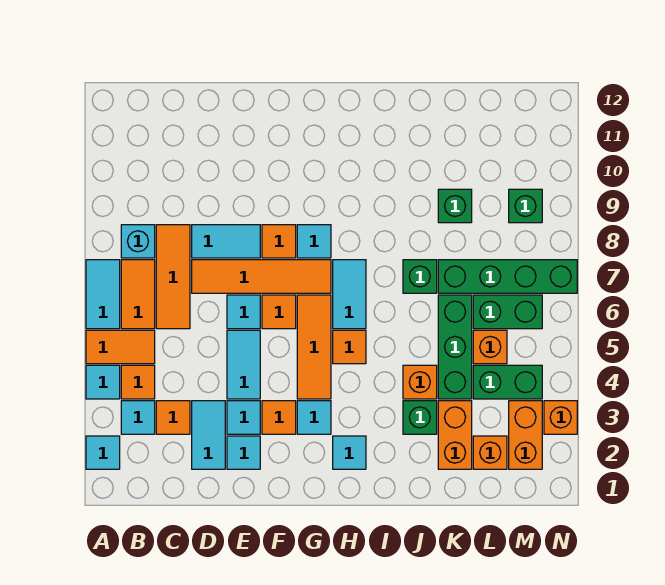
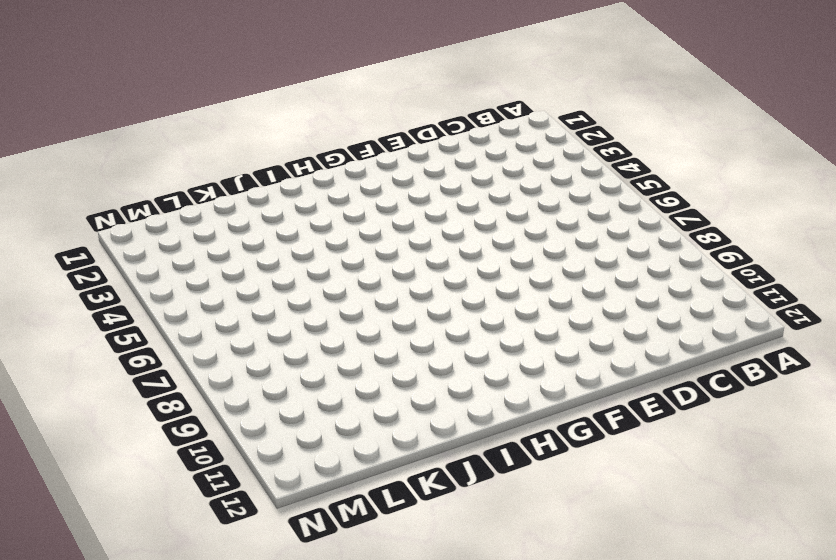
none -> cyan 1x1 tile [86,436,120,469]
none -> cyan 1x1 tile [86,365,120,399]
none -> orange 1x2 tile [86,330,155,364]
none -> cyan 1x2 tile [86,260,120,329]

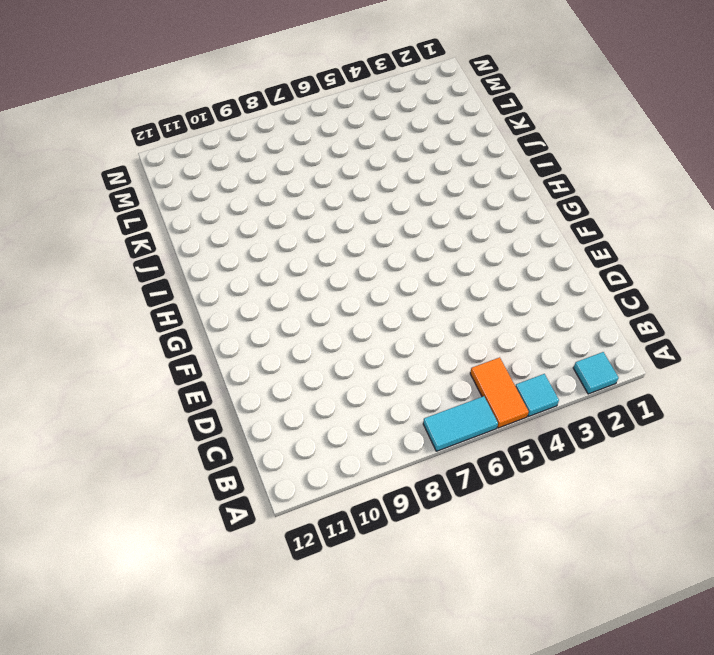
none -> cyan 1x1 tile [121,401,155,434]
none -> orange 1x1 tile [121,365,155,399]
none -> orange 1x2 tile [121,260,155,329]
none -> cyan 1x1 brick [121,225,155,258]

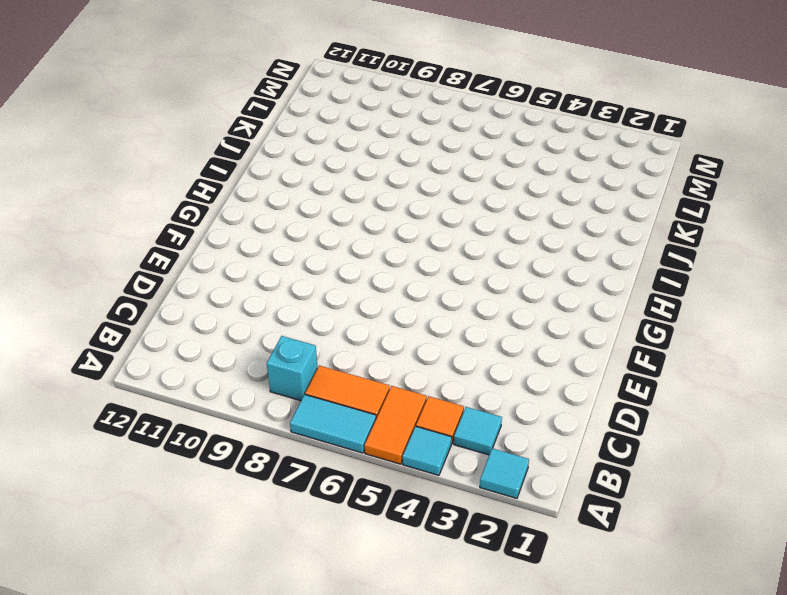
none -> orange 1x1 tile [156,401,190,434]
none -> orange 1x3 tile [156,225,190,329]
none -> cyan 1x2 tile [192,401,225,469]
none -> orange 1x4 tile [192,260,331,293]

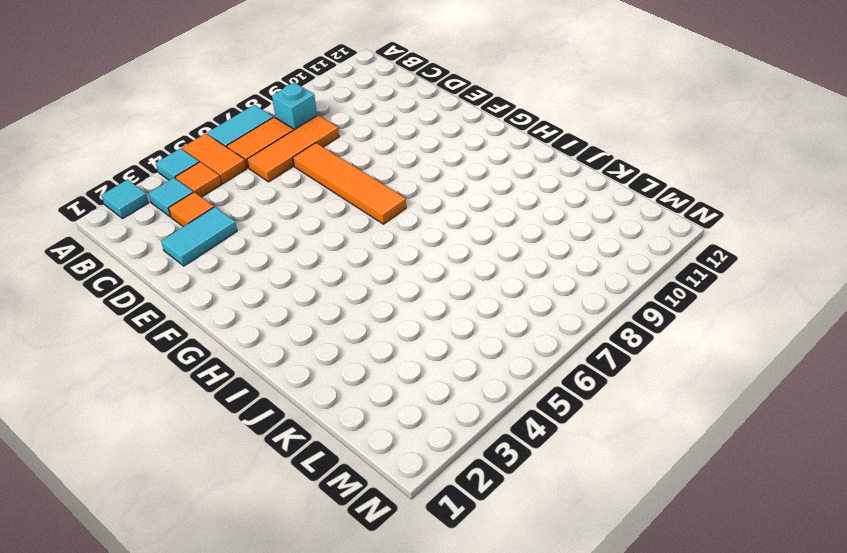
none -> cyan 1x2 tile [192,225,260,258]
none -> cyan 1x1 tile [227,436,260,469]
none -> cyan 1x1 tile [227,401,260,434]
none -> cyan 1x2 tile [227,330,260,399]

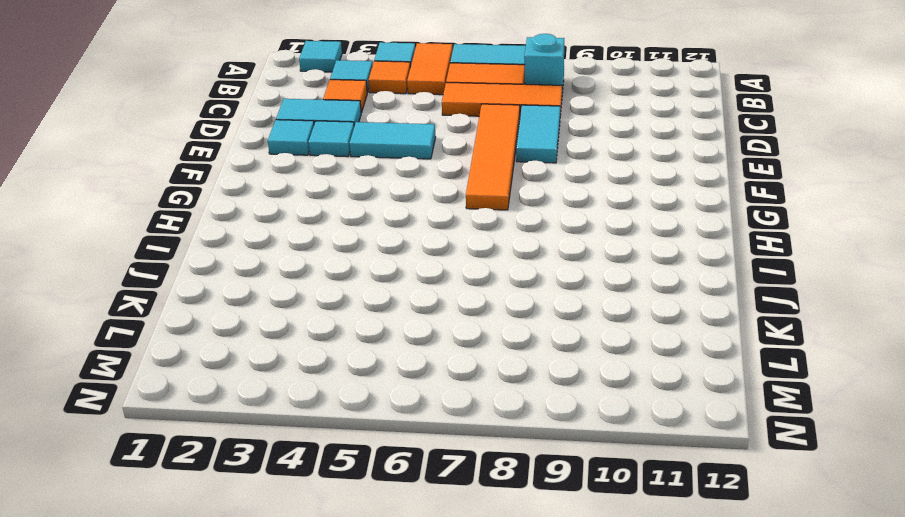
none -> cyan 1x1 tile [227,295,260,329]
none -> orange 1x1 tile [262,401,296,434]
none -> orange 1x1 tile [262,295,296,329]
none -> orange 1x1 tile [262,225,296,258]

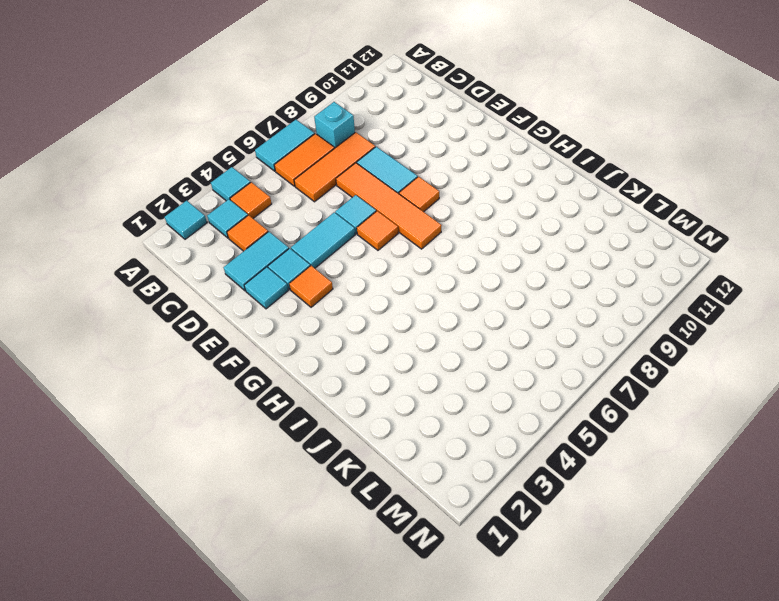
none -> orange 1x2 tile [86,330,155,364]
none -> cyan 1x1 tile [297,401,331,434]
none -> orange 1x3 tile [297,295,331,399]
none -> cyan 1x1 tile [297,225,331,258]

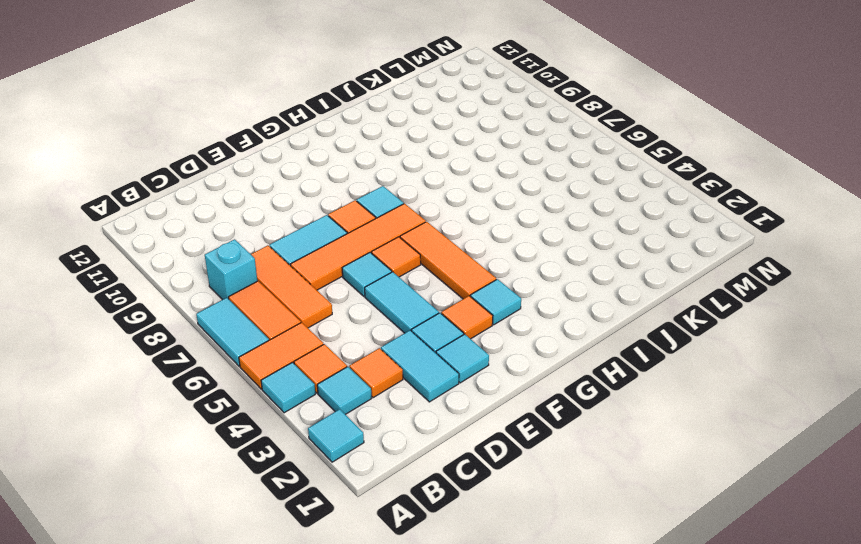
none -> cyan 1x1 tile [333,436,366,469]
none -> orange 1x1 tile [333,330,366,364]
none -> cyan 1x2 tile [333,260,366,329]
none -> green 1x1 brick [403,401,437,434]

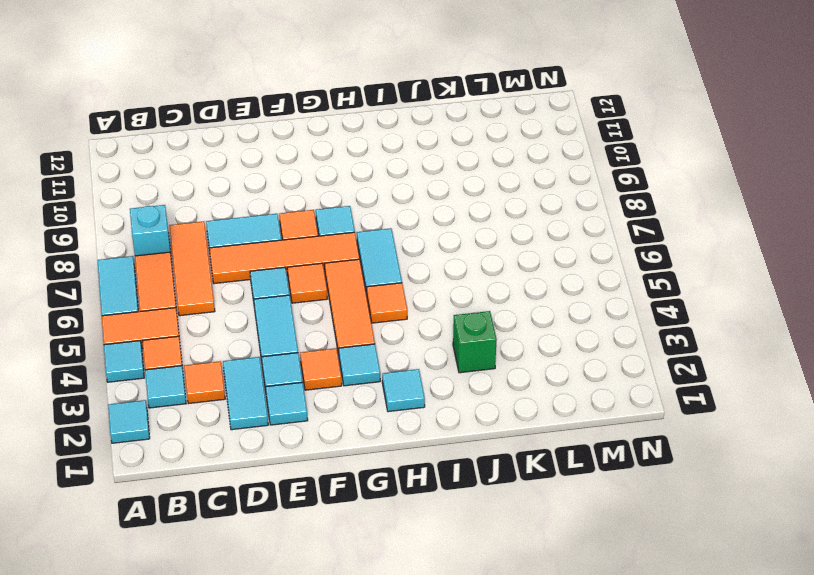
none -> orange 1x1 brick [403,365,437,399]
none -> green 1x1 brick [403,260,437,293]
none -> orange 1x2 brick [438,401,472,469]
none -> green 1x3 brick [438,295,472,399]

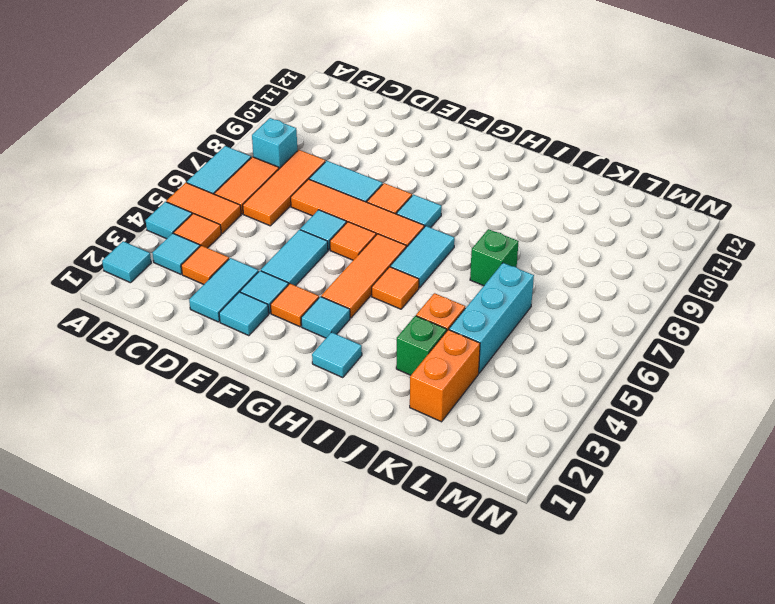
cyan 1x3 brick [449,263,534,373] -> green 1x3 brick [438,295,472,399]
none -> green 1x4 brick [438,260,577,293]
none -> green 1x1 brick [438,189,472,223]
none -> orange 1x1 brick [473,436,507,469]
none -> green 1x2 brick [473,365,542,399]

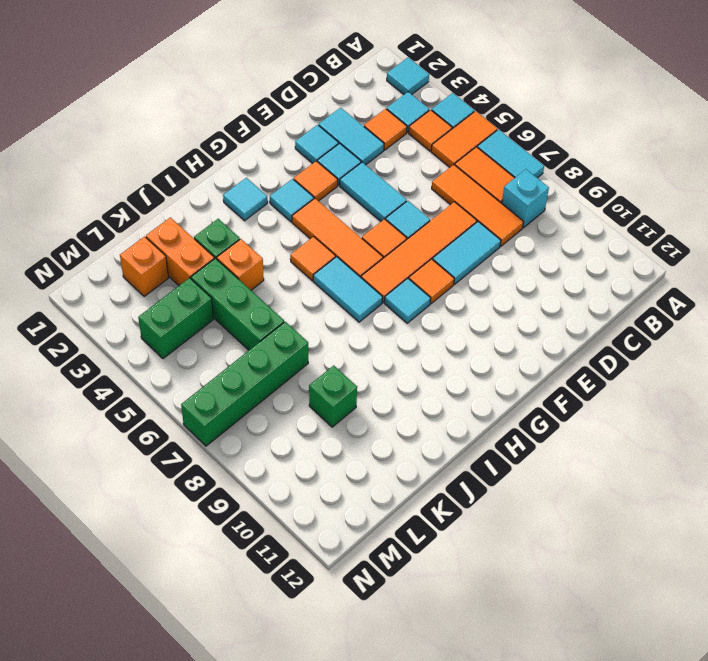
none -> green 1x1 brick [403,260,437,293]
none -> orange 1x1 brick [473,330,507,364]
none -> green 1x2 brick [473,295,542,329]
none -> orange 1x2 brick [509,401,542,469]

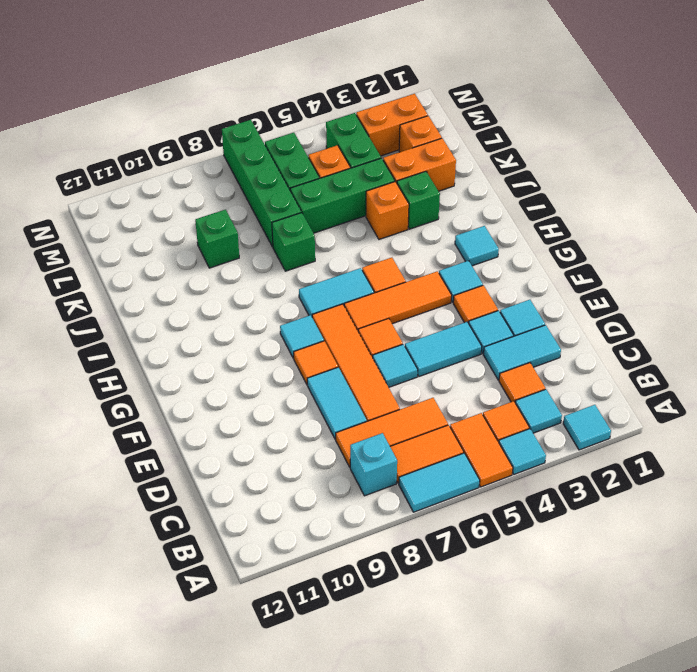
none -> green 1x1 brick [509,189,542,223]
none -> orange 1x1 brick [544,401,577,434]

